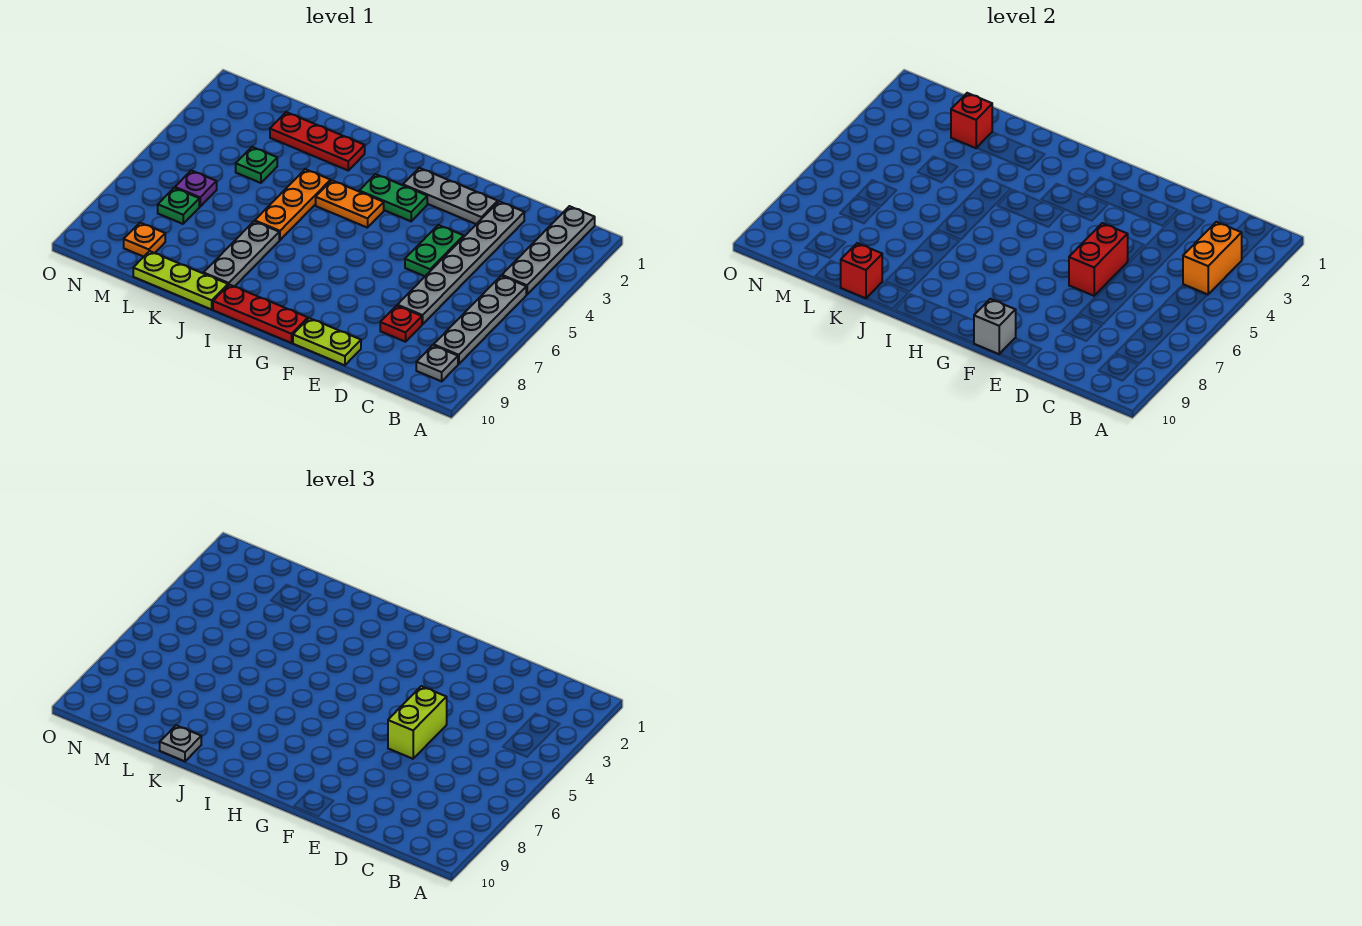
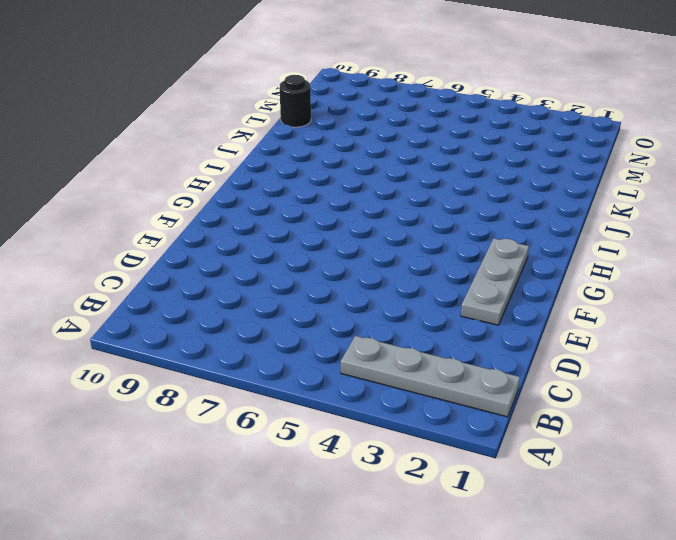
black 1x1 round brick [280,75,311,127] -> lime 1x3 plate [133,251,228,310]
none -> grey 1x4 plate [434,276,526,364]
none -> grey 1x1 plate [416,345,458,381]
none -> grey 1x6 plate [397,201,524,324]

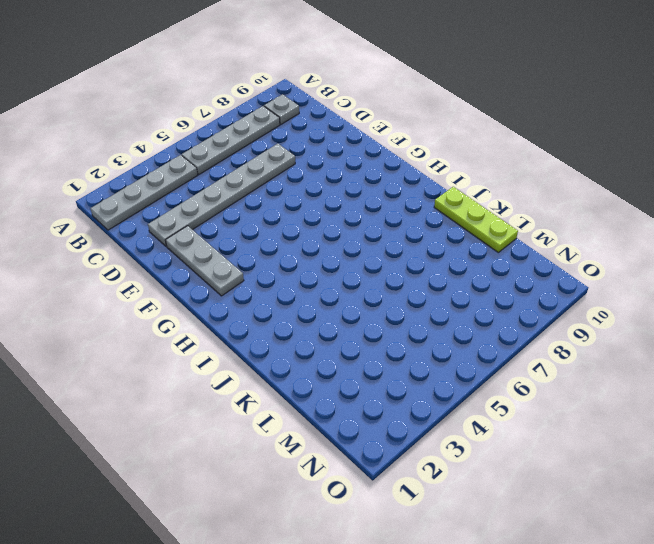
none -> red 1x1 plate [380,306,422,342]
none -> green 1x2 plate [405,225,464,276]
none -> lime 1x2 plate [293,318,361,365]

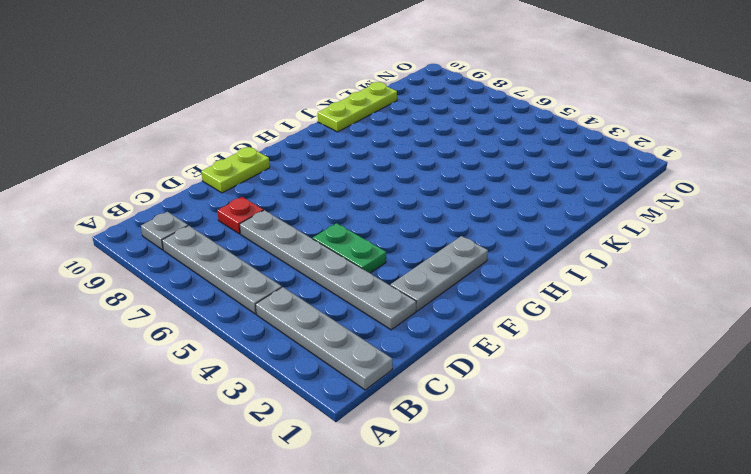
none -> green 1x2 plate [359,174,427,221]
none -> red 1x3 plate [213,285,308,343]
none -> orange 1x2 plate [316,180,384,228]

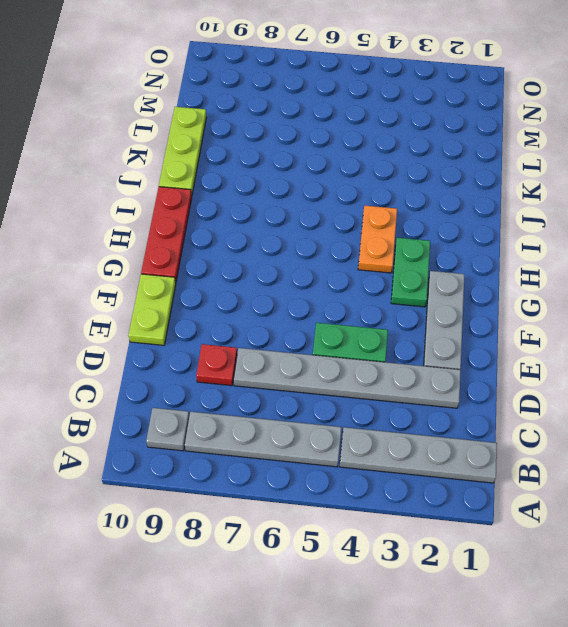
none -> red 1x3 plate [270,112,365,170]
none -> orange 1x3 plate [255,169,331,240]
none -> grey 1x3 plate [204,221,279,287]

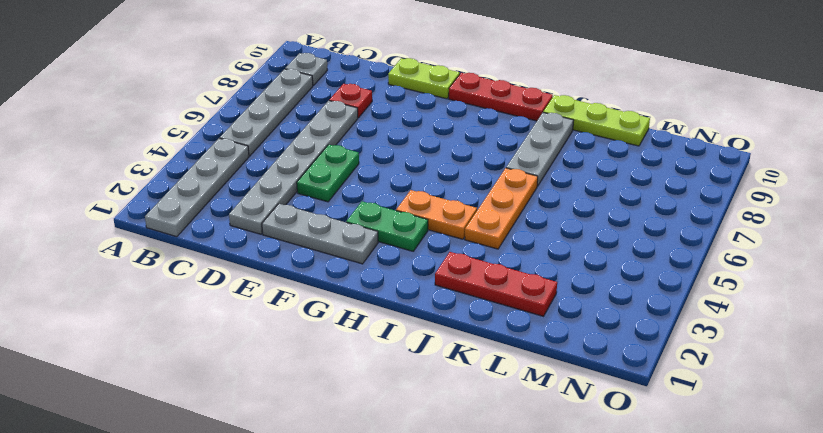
none -> green 1x1 plate [236,147,277,183]
none -> purple 1x1 plate [175,170,217,206]
none -> green 1x1 plate [158,188,199,224]

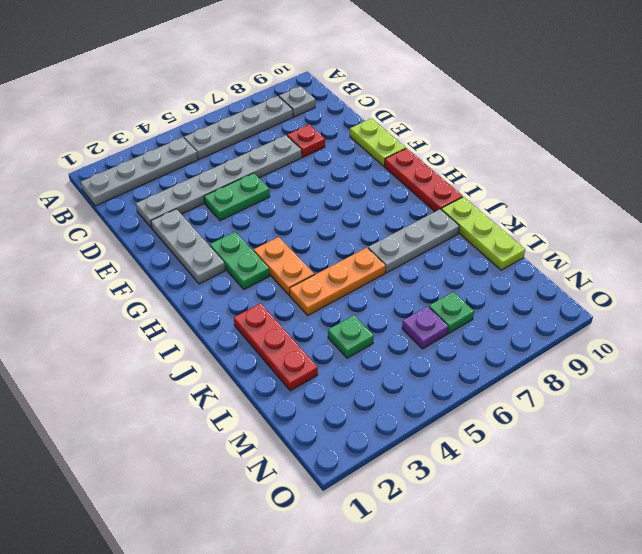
none -> orange 1x1 plate [124,223,165,257]
none -> orange 1x2 brick [1183,222,1242,294]
none -> red 1x2 brick [1069,223,1128,296]

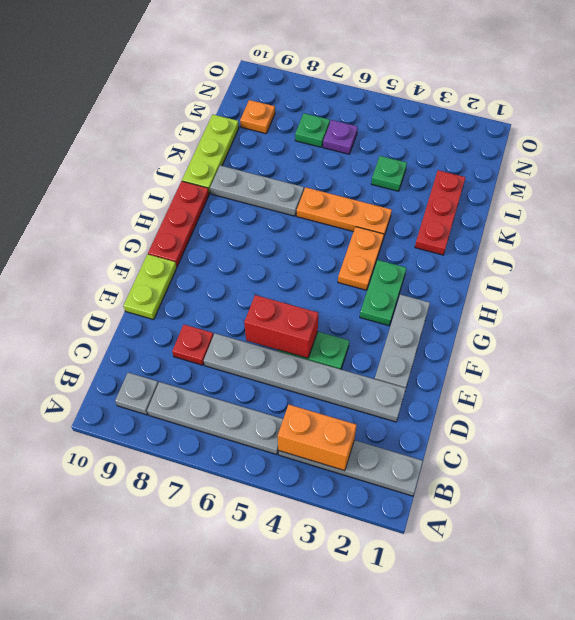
none -> grey 1x1 brick [974,299,1016,354]
none -> red 1x1 brick [841,243,882,298]
none -> red 1x1 brick [951,93,992,148]

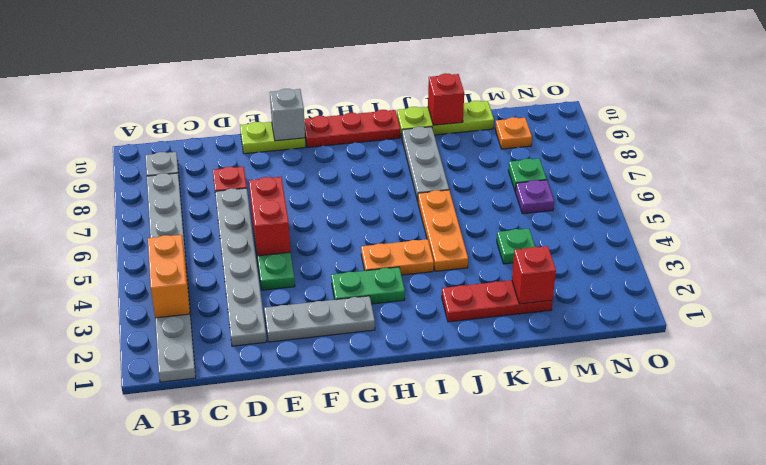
none -> lime 1x2 brick [388,686,447,759]
none -> grey 1x1 plate [160,725,201,761]

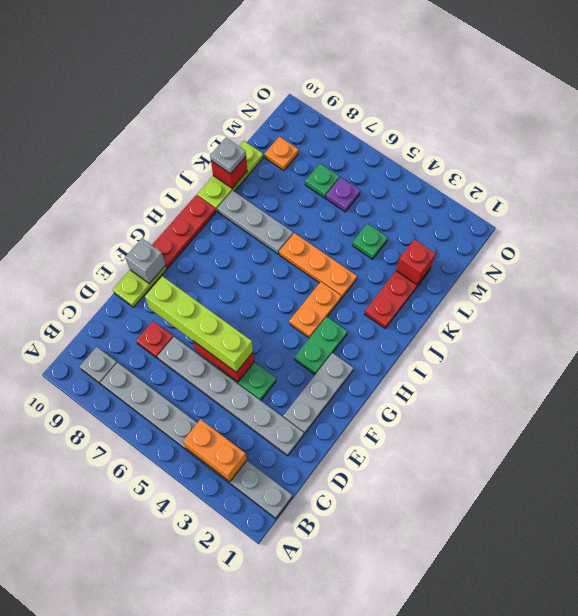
lime 1x4 brick [145,276,253,372] -> lime 1x2 brick [388,686,447,759]

